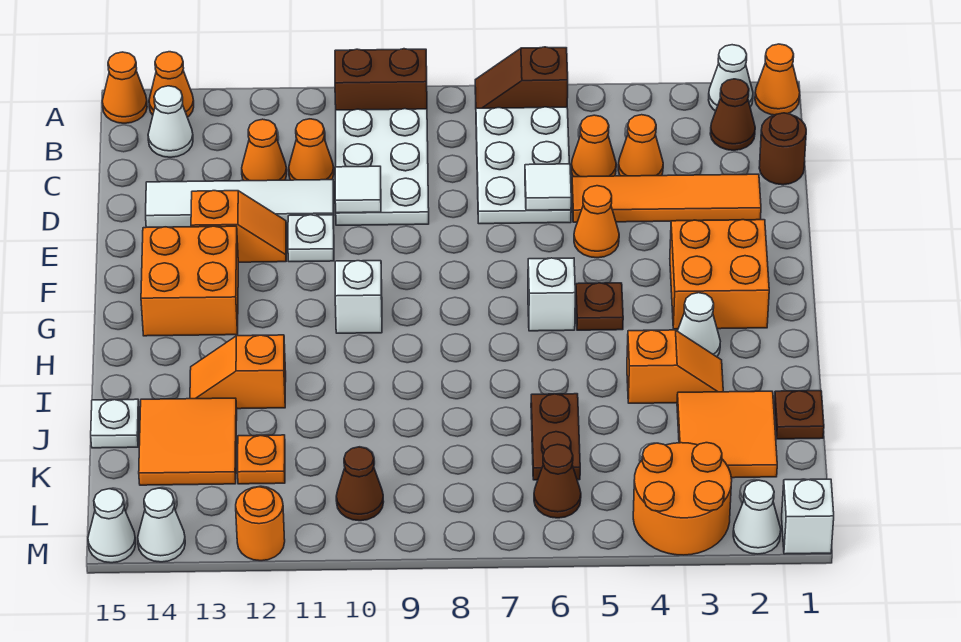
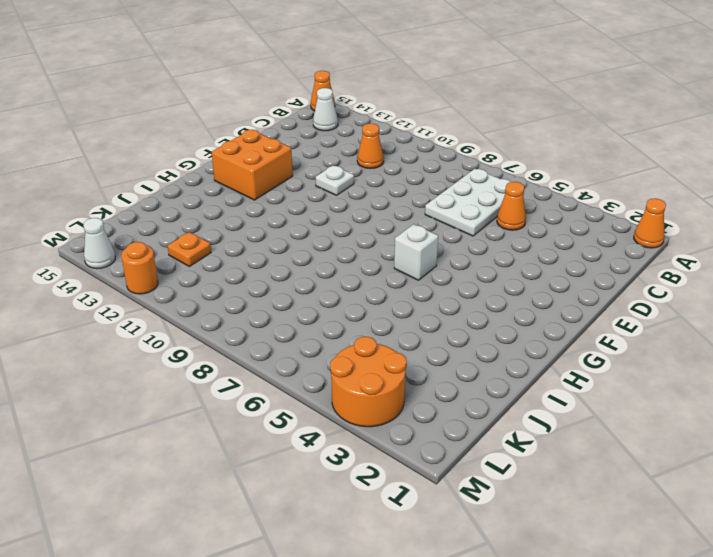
none -> white 1x1 cone [709,45,753,111]
none -> brown 1x2 slope [475,47,568,108]
none -> brown 1x2 brick [335,49,427,110]
none -> orange 1x1 cone [149,52,194,117]

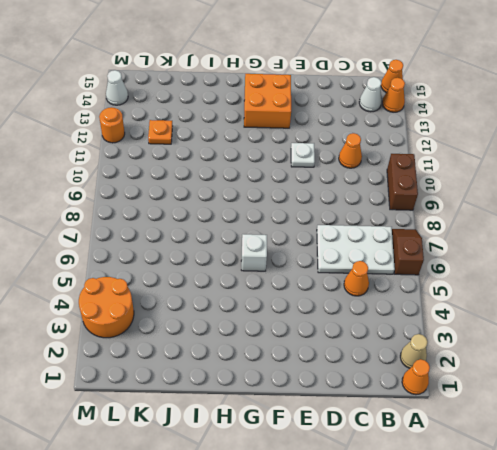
tan 1x1 cone [400,334,428,369] -> white 1x1 cone [709,45,753,111]
none -> brown 1x1 cone [710,79,755,150]
none -> white 2x3 plate [336,109,429,225]
none -> brown 1x1 round brick [759,113,806,185]
none -> orange 1x1 cone [618,115,663,176]

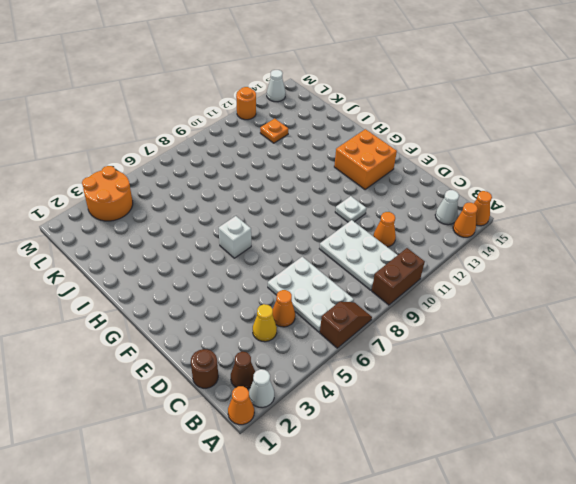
yellow 1x1 cone [253,304,277,342] -> orange 1x1 cone [618,115,663,176]
none -> orange 1x1 cone [242,119,287,181]
none -> orange 1x4 tile [572,174,761,222]
none -> white 1x4 tile [146,180,334,227]
none -> orange 1x1 cone [574,186,619,258]

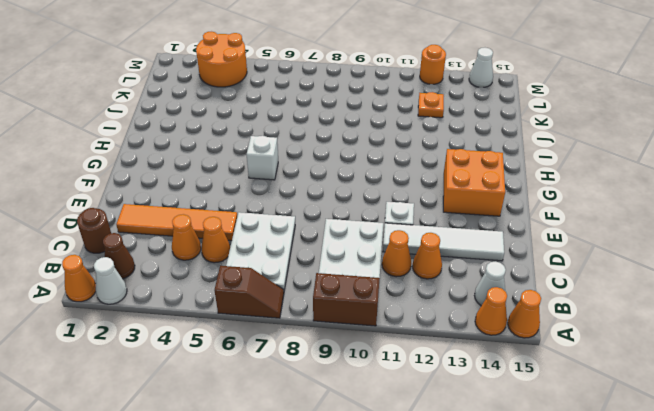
none -> orange 1x1 cone [574,186,619,258]
none -> orange 1x2 slope [191,191,286,262]
none -> orange 2x2 brick [670,220,769,329]
none -> brown 1x1 plate [576,283,623,330]

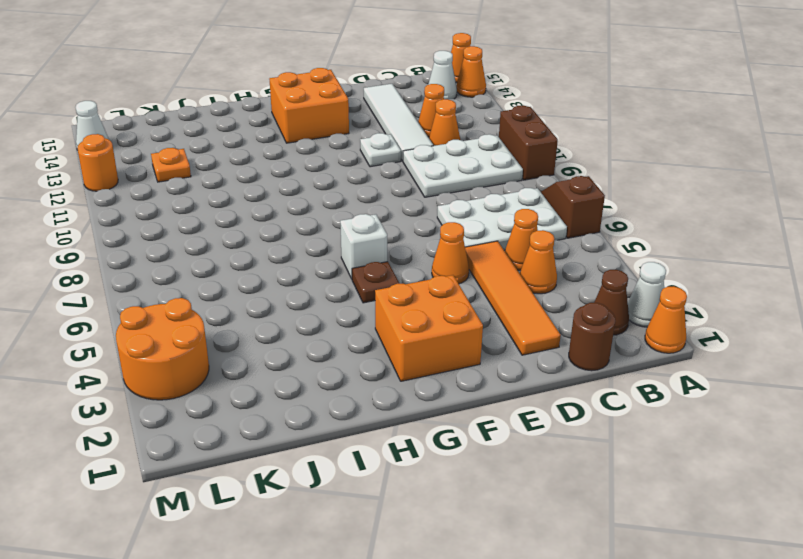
none -> orange 1x2 slope [191,191,286,262]
none -> white 1x1 brick [335,261,382,333]
none -> white 1x1 cone [678,293,720,357]
none -> orange 1x2 slope [627,330,723,403]

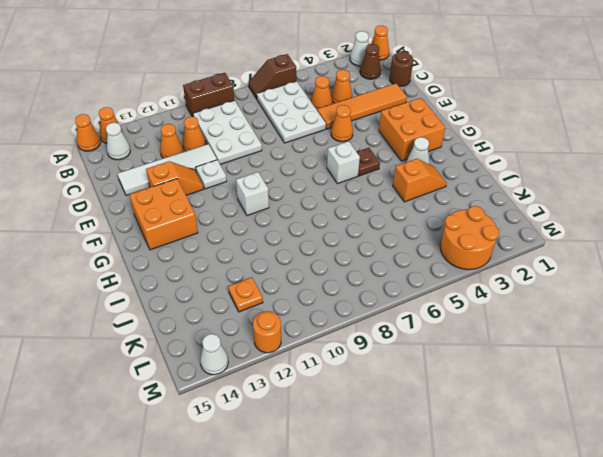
none -> orange 1x2 slope [190,335,286,409]
none -> brown 1x1 plate [774,391,824,439]
none -> orange 2x2 tile [677,391,777,478]
none -> brown 1x2 plate [531,394,580,480]

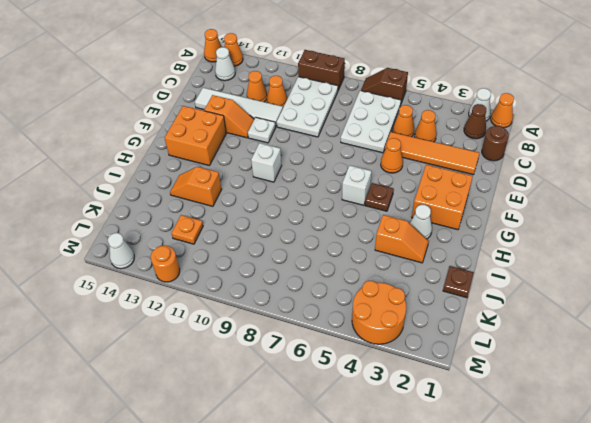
none -> orange 2x2 tile [677,391,777,478]
none -> brown 1x2 plate [531,394,580,480]
none -> orange 2x2 tile [139,398,237,485]
none -> white 1x1 plate [91,399,139,448]

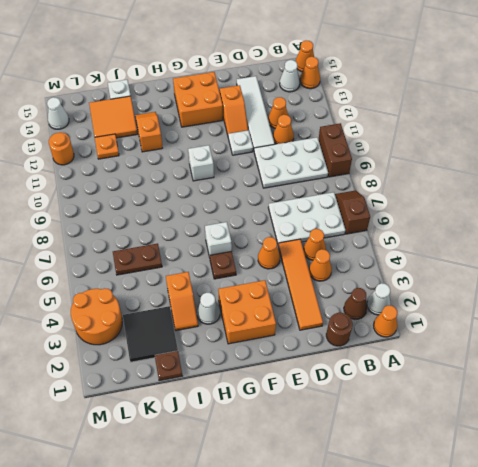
black 2x2 tile [123,306,178,362] -> orange 2x2 tile [677,391,777,478]
none -> brown 1x1 cone [534,444,581,518]
none -> brown 1x1 cone [336,447,384,521]
none -> white 1x1 brick [782,479,834,554]
none -> white 1x1 cone [733,480,781,554]

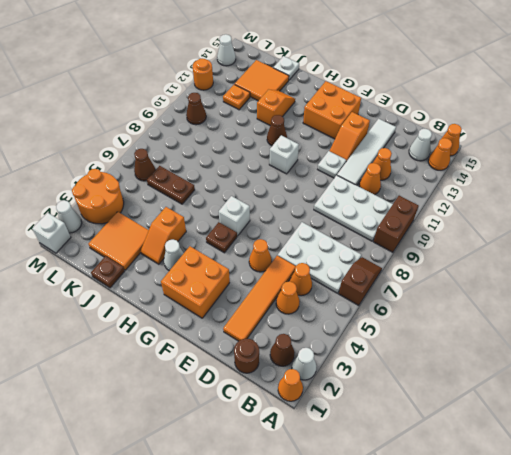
brown 1x1 cone [267,115,287,146] -> none
none -> white 1x1 cone [88,489,136,563]
none -> white 1x1 tile [525,164,571,210]
none -> white 1x1 tile [335,166,381,213]

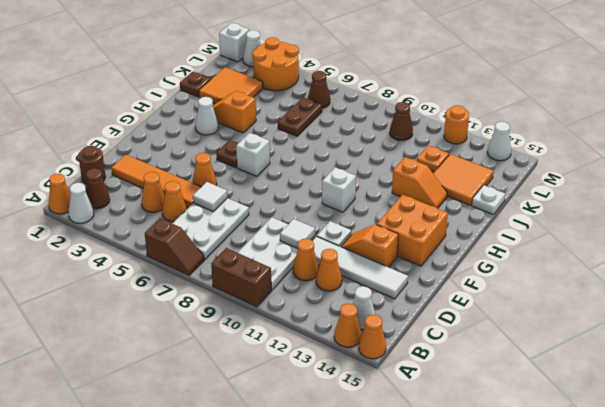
none -> orange 2x2 brick [670,220,769,329]
none -> white 1x1 cone [88,489,136,563]

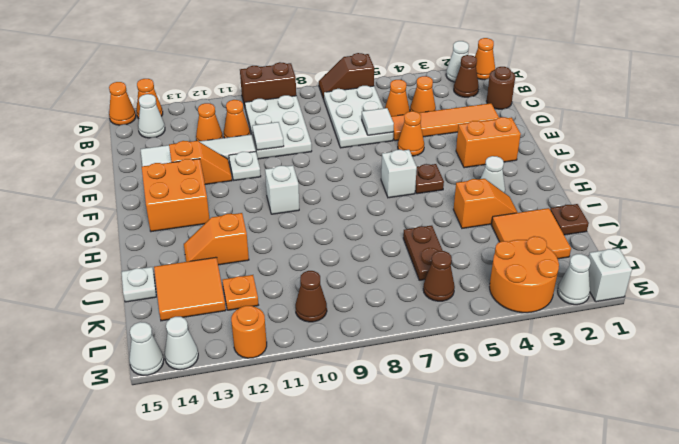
orange 1x2 brick [456,117,521,168] -> orange 2x2 brick [670,220,769,329]

